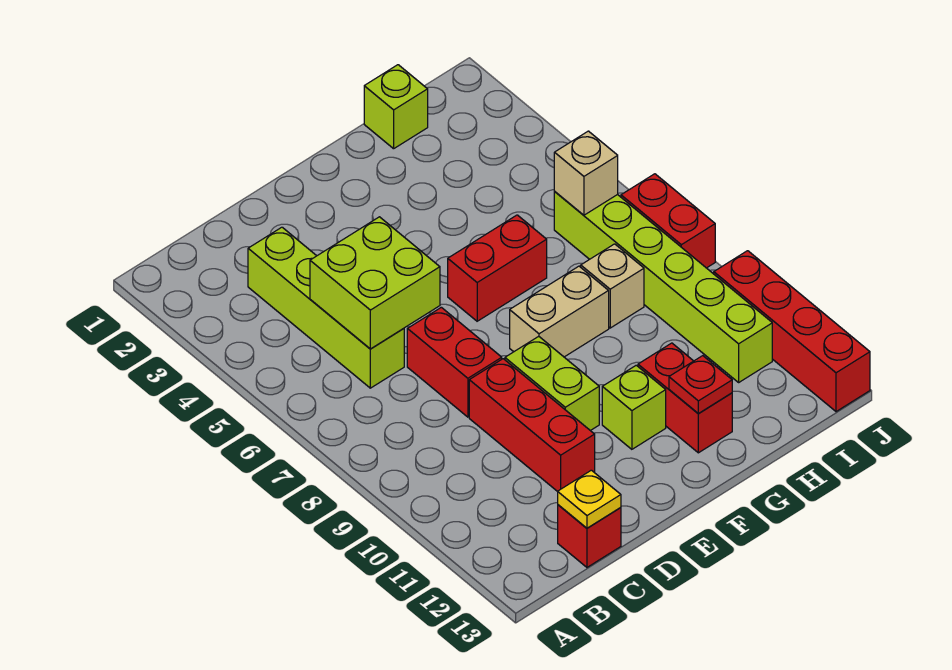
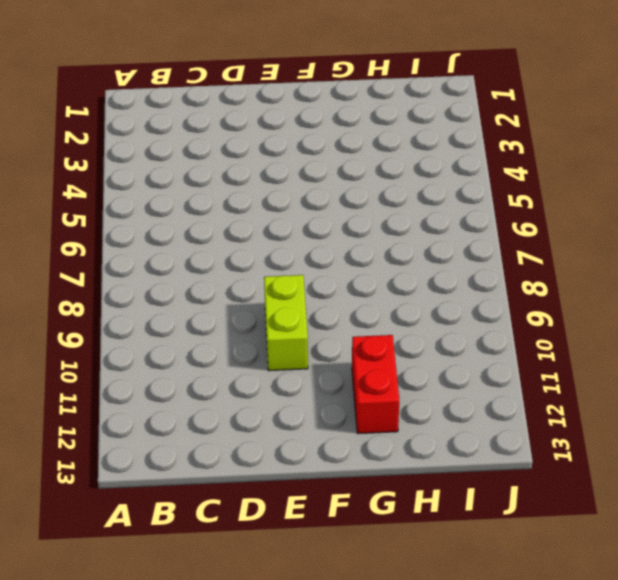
none -> lime 1x4 brick [248,227,404,388]
none -> red 1x1 brick [558,505,621,567]
none -> red 1x2 brick [407,307,502,417]

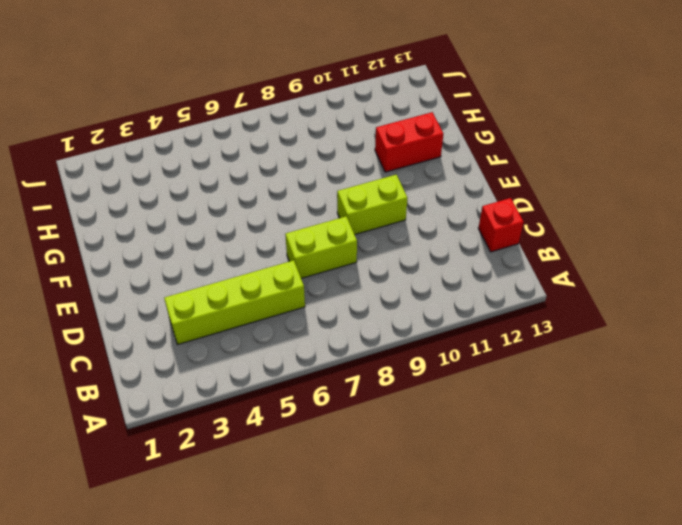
lime 1x2 brick [285,216,357,278] -> red 1x2 brick [407,307,502,417]
none -> red 1x3 brick [469,359,595,492]
none -> red 1x2 brick [448,215,547,321]
none -> tan 1x2 brick [510,266,609,357]

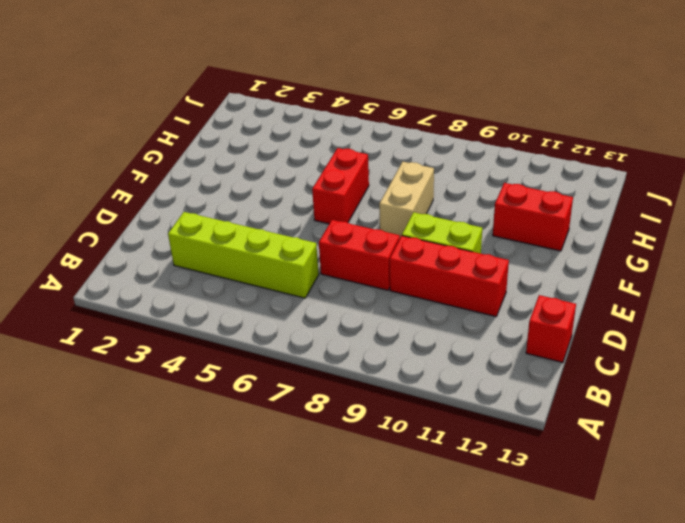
none -> lime 1x1 brick [602,365,666,449]
none -> lime 1x1 brick [364,65,428,149]
none -> tan 1x1 brick [581,244,644,328]

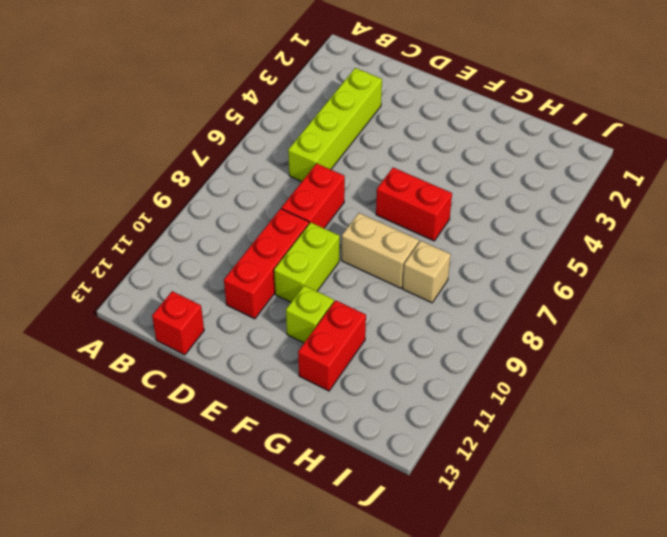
none -> lime 1x1 brick [364,65,428,149]
none -> lime 1x6 brick [554,192,772,382]
none -> red 1x2 brick [621,174,715,268]

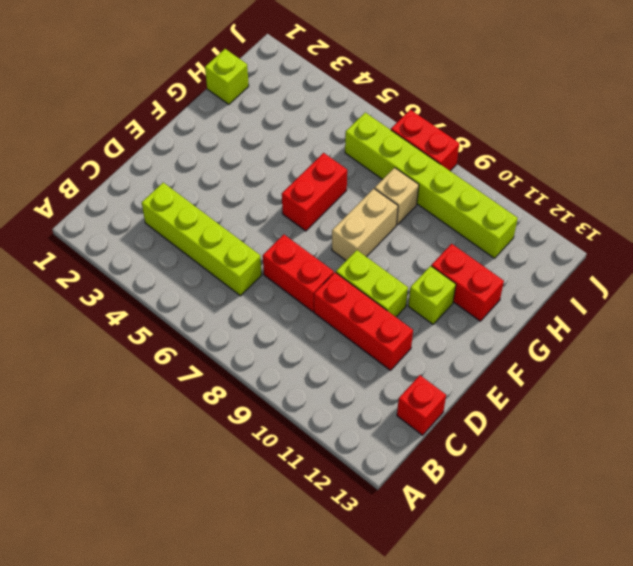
none -> red 1x4 brick [714,251,870,412]
none -> lime 2x2 brick [310,217,440,349]
none -> yellow 1x1 plate [558,470,621,528]

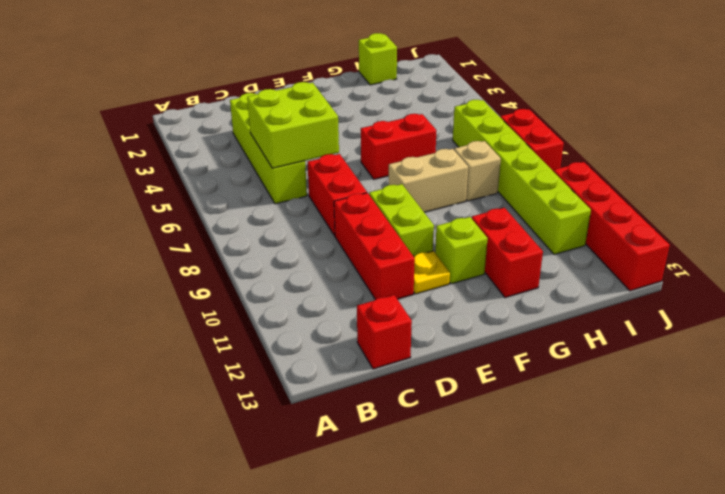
yellow 1x1 plate [414,251,450,294] -> yellow 1x1 plate moved to [558,470,621,528]
none -> red 1x1 plate [669,356,732,413]
none -> tan 1x1 brick [554,131,618,215]

